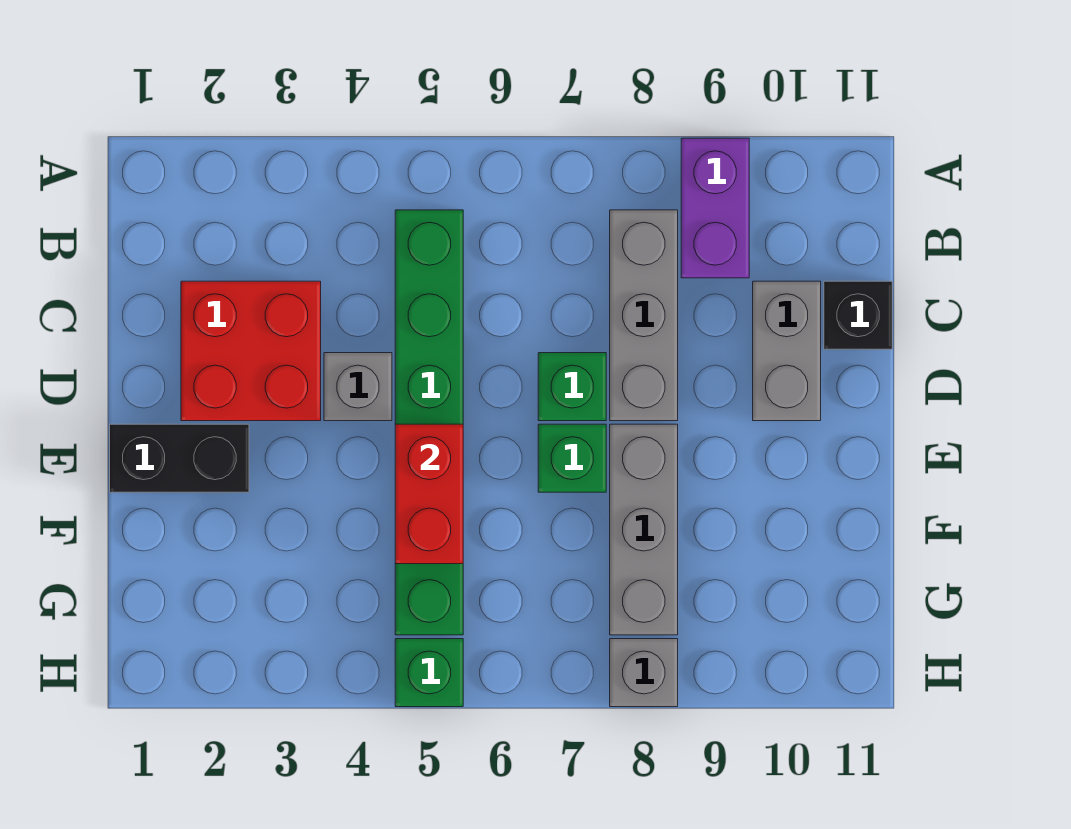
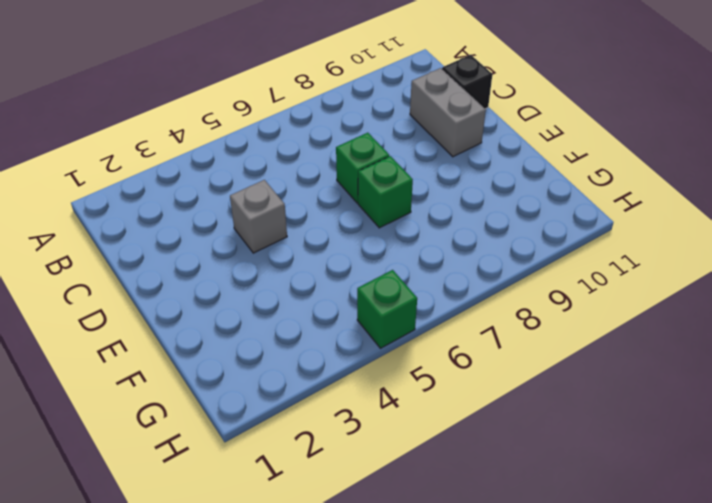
none -> purple 1x2 brick [681,138,749,278]
none -> green 1x6 brick [395,210,463,635]
none -> grey 1x3 brick [610,210,678,421]

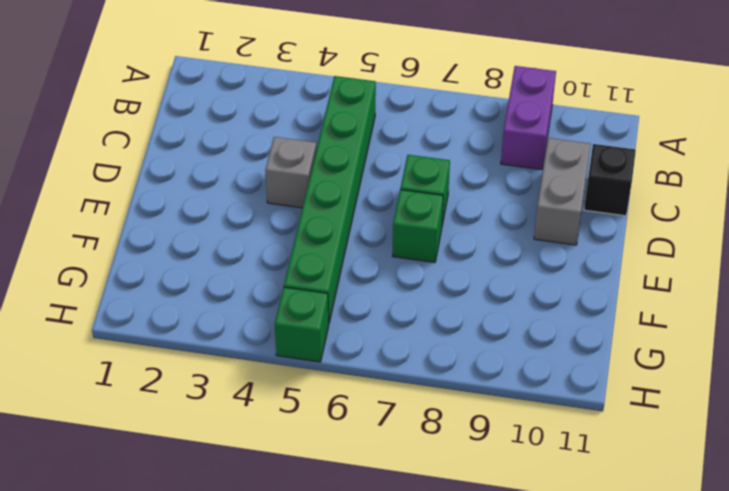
none -> grey 1x3 brick [610,210,678,421]
none -> red 2x2 brick [181,281,321,421]
none -> black 1x2 brick [110,424,249,492]

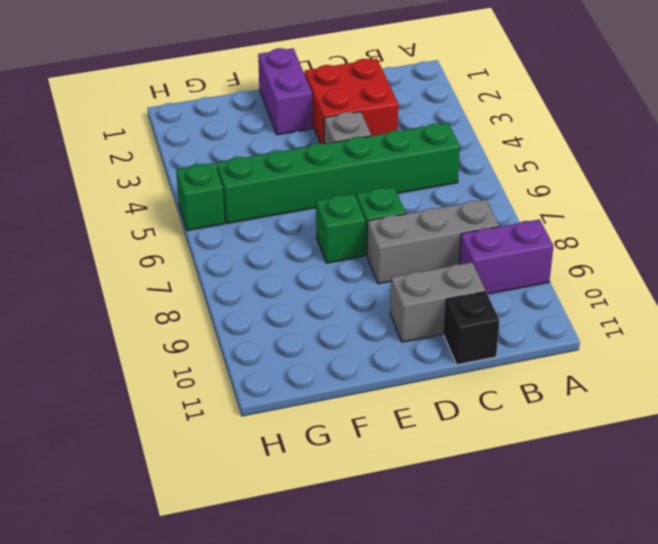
purple 1x2 brick [258,48,312,135] -> black 1x2 brick [110,424,249,492]
none -> grey 1x3 brick [610,424,678,635]
none -> grey 1x1 brick [610,639,678,707]
none -> red 1x2 brick [395,424,463,564]

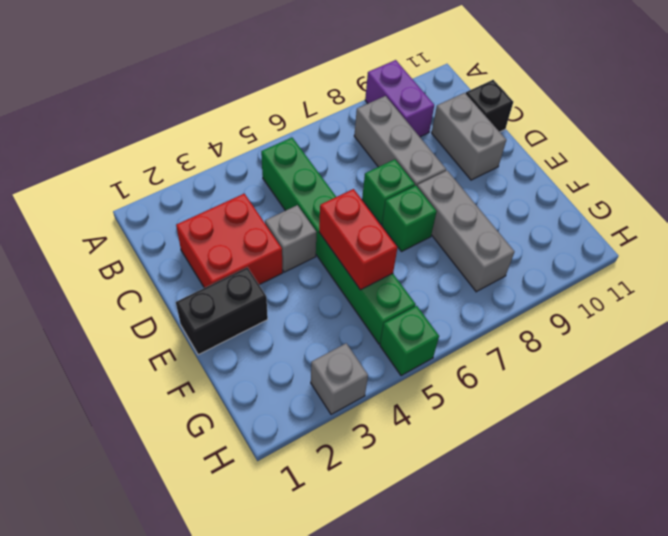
grey 1x1 brick [311,343,368,414] -> grey 1x1 brick moved to [610,639,678,707]

